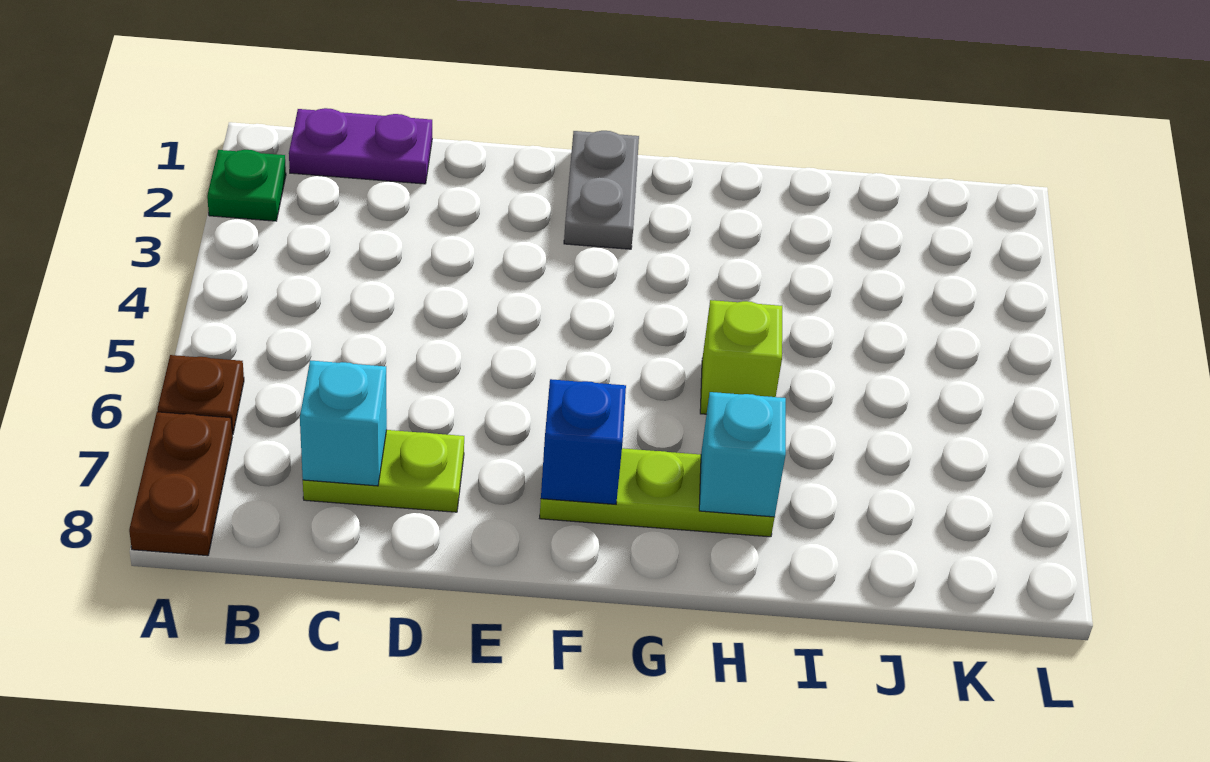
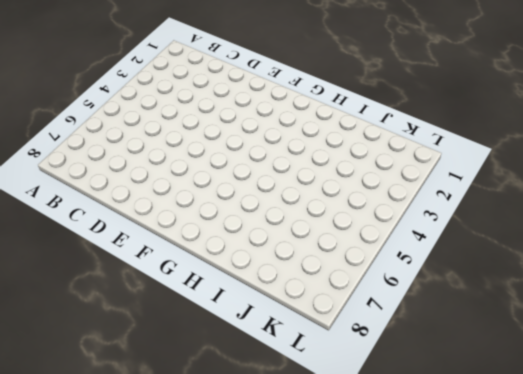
none -> green 1x1 plate [207,150,286,221]
none -> brown 1x1 plate [158,355,244,435]

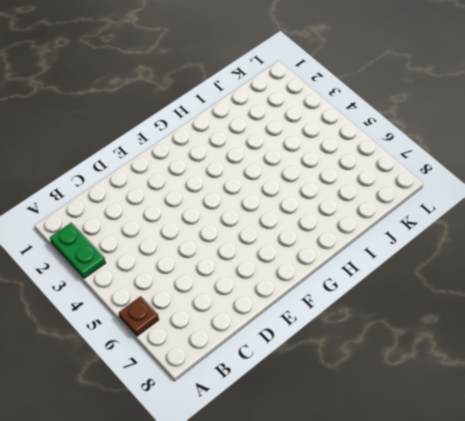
green 1x2 plate [50,223,105,278] -> green 1x1 plate [207,150,286,221]
none -> brown 1x2 plate [129,412,232,556]
none -> purple 1x2 plate [289,108,432,184]

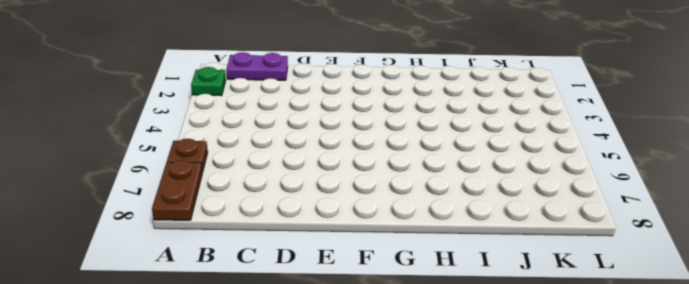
none -> lime 1x2 plate [303,430,464,512]
none -> grey 1x2 plate [564,131,639,249]

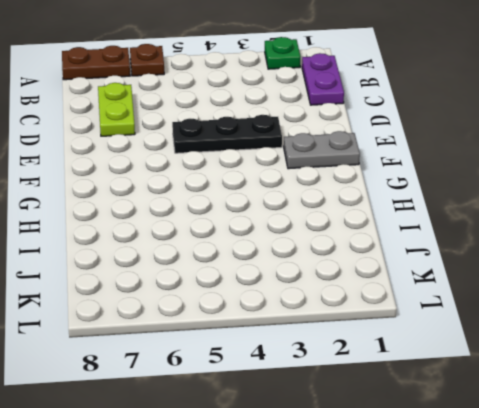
black 1x3 plate [172,115,282,153] -> none
none -> lime 1x3 plate [540,448,775,537]
none -> lime 1x1 brick [700,300,782,414]

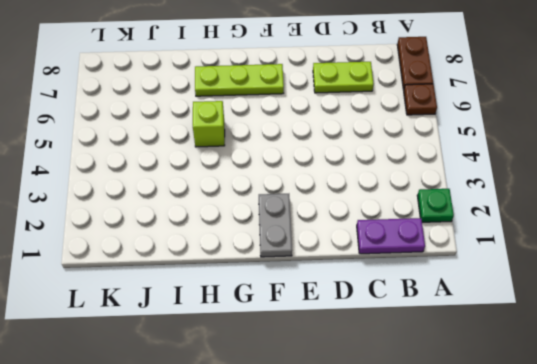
none -> cyan 1x1 brick [300,360,387,486]
none -> blue 1x1 brick [541,379,626,504]

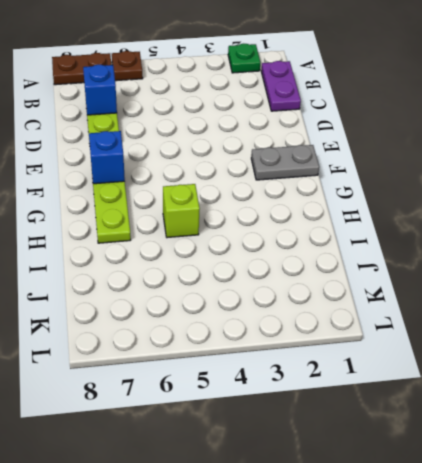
blue 1x1 brick [83,64,117,115] -> cyan 1x1 brick [300,360,387,486]
none -> cyan 1x1 brick [699,392,786,517]

